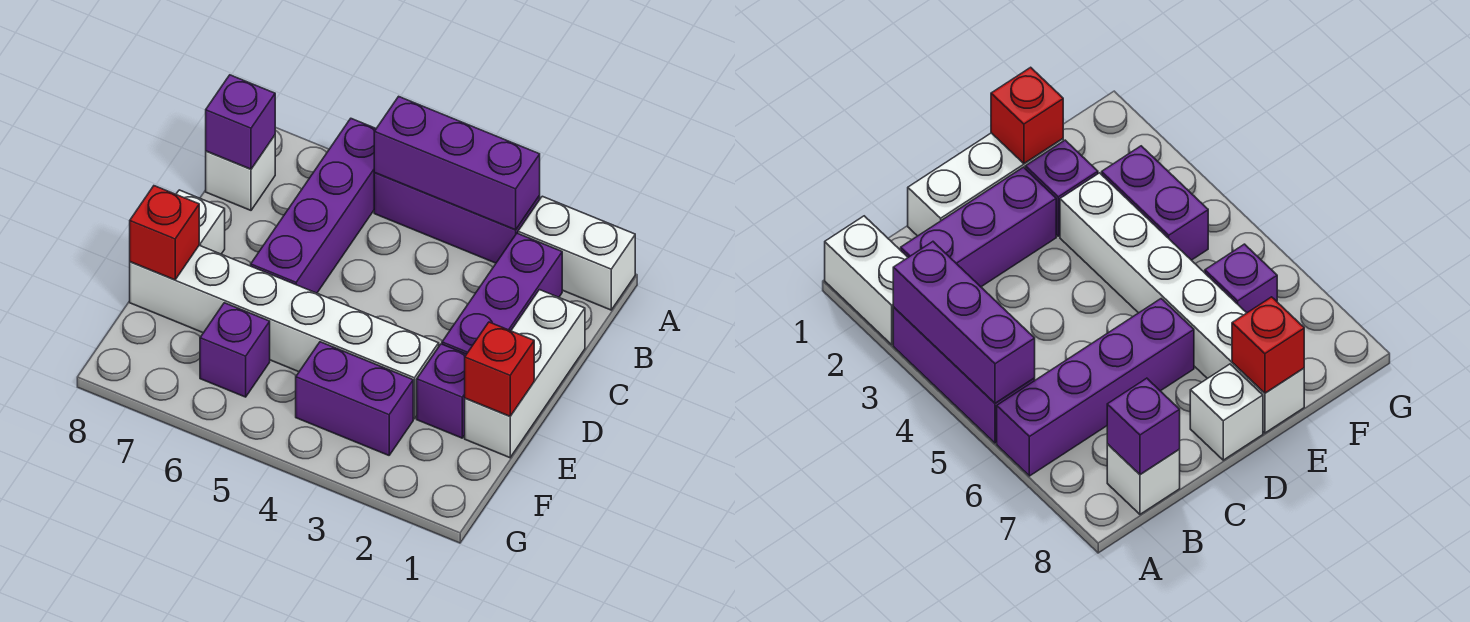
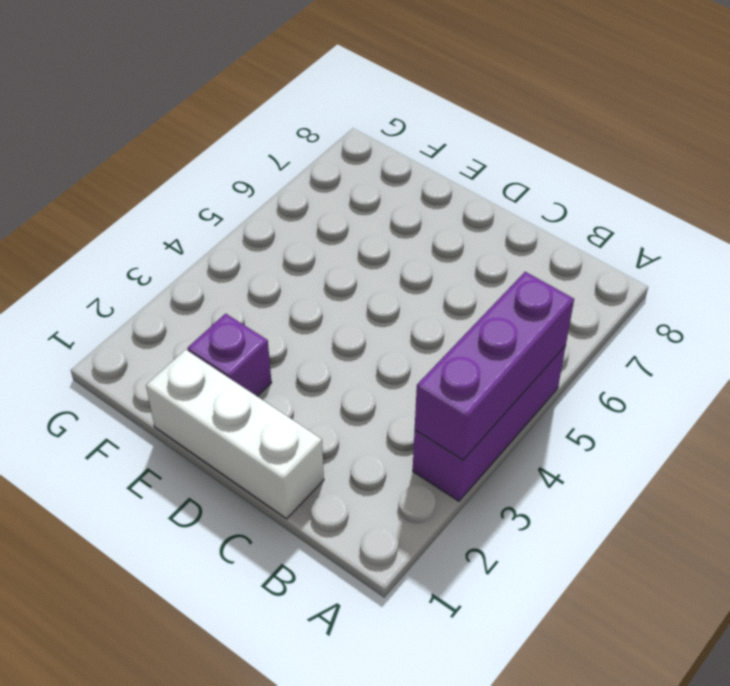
none -> white 1x2 brick [518,196,635,310]
none -> purple 1x4 brick [251,119,376,293]
none -> purple 1x3 brick [442,233,562,354]

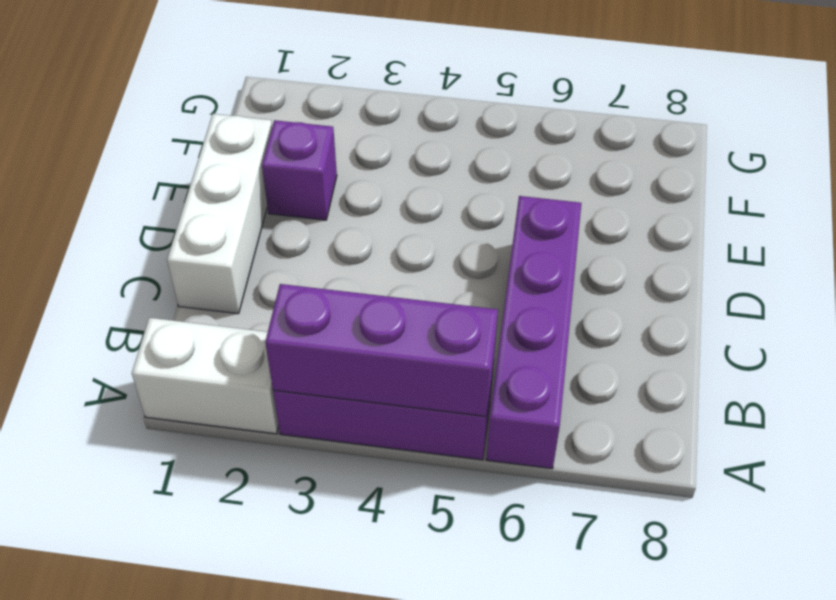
none -> purple 1x3 brick [442,233,562,354]
none -> white 1x1 brick [206,135,275,210]
none -> white 1x1 brick [176,190,225,254]

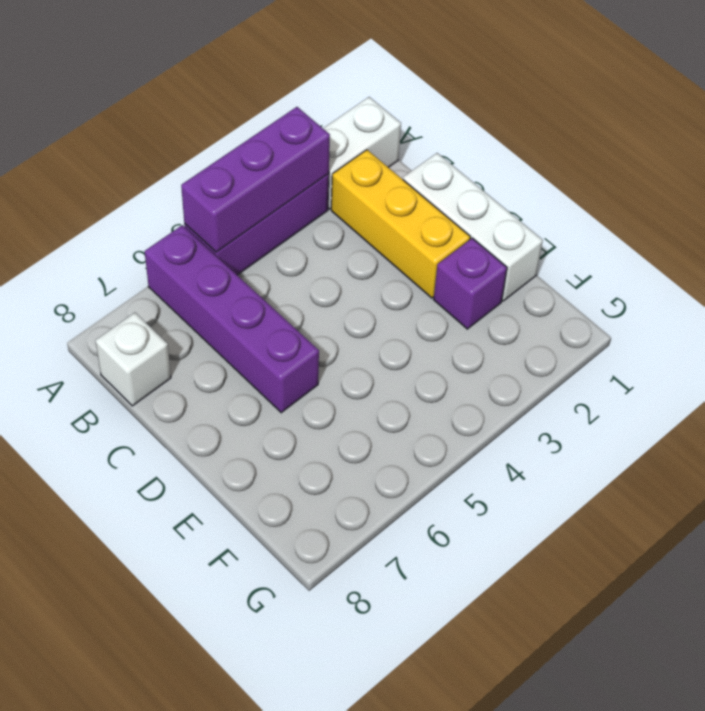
yellow 1x3 brick [331,150,470,298] -> purple 1x3 brick [442,233,562,354]
none -> white 1x1 brick [176,190,225,254]
none -> white 1x6 brick [130,245,439,419]
none -> purple 1x2 brick [296,342,413,455]

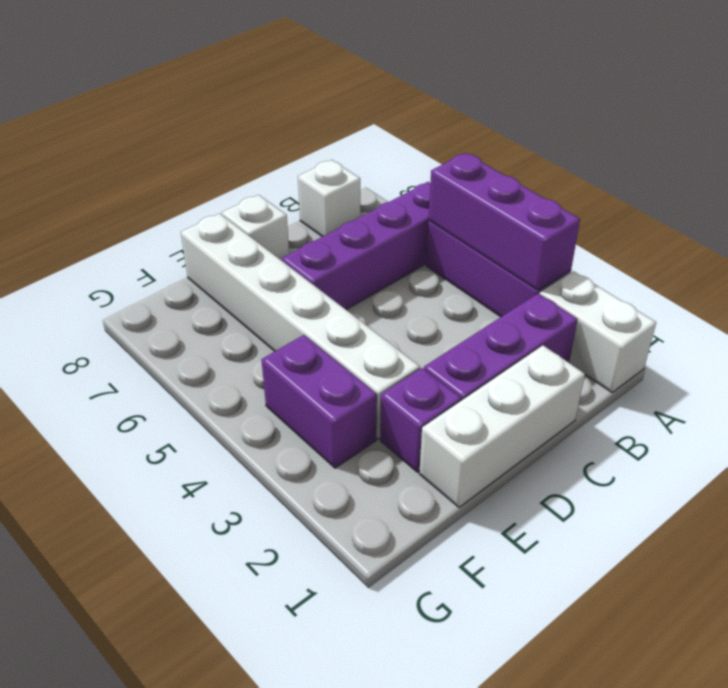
none -> purple 1x1 brick [200,303,270,397]
none -> purple 1x1 brick [206,75,275,169]
none -> red 1x1 brick [465,322,534,416]

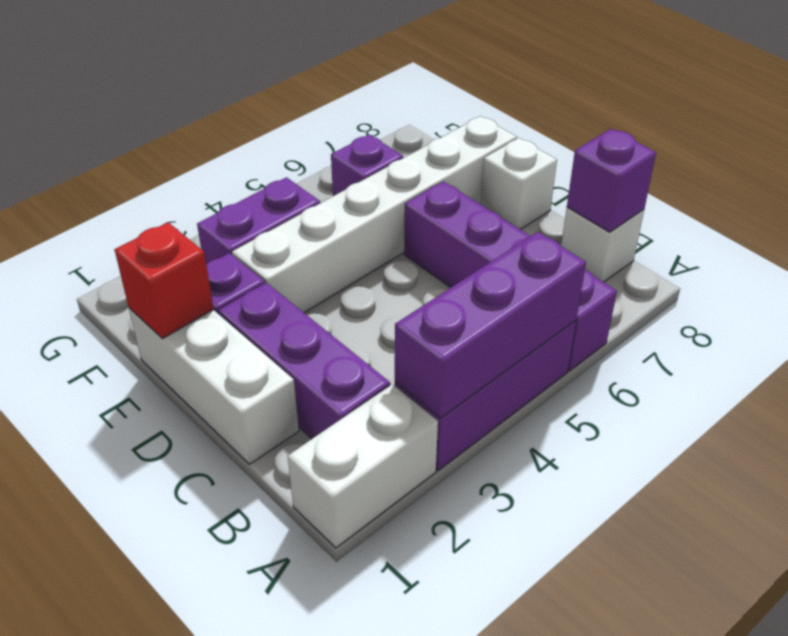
none -> red 1x1 brick [130,186,199,280]

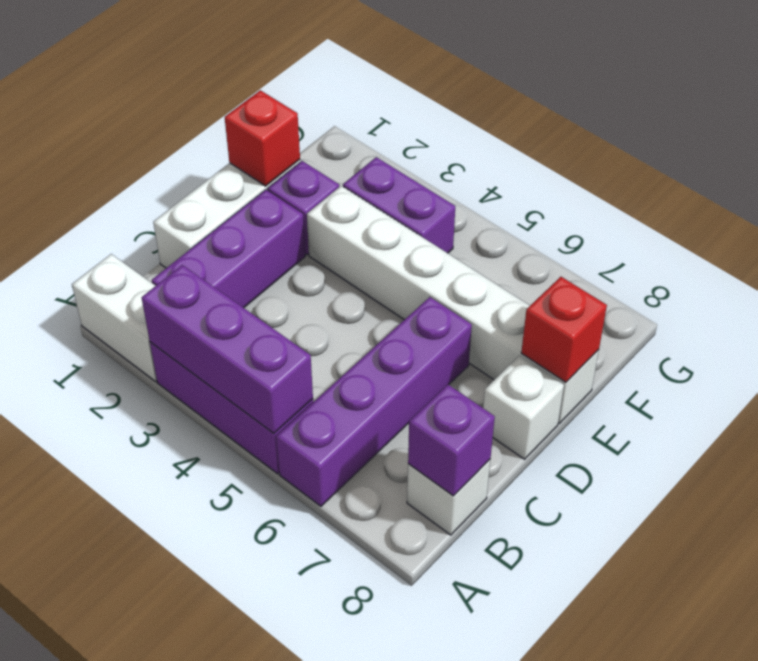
none -> purple 1x1 brick [200,303,270,397]

